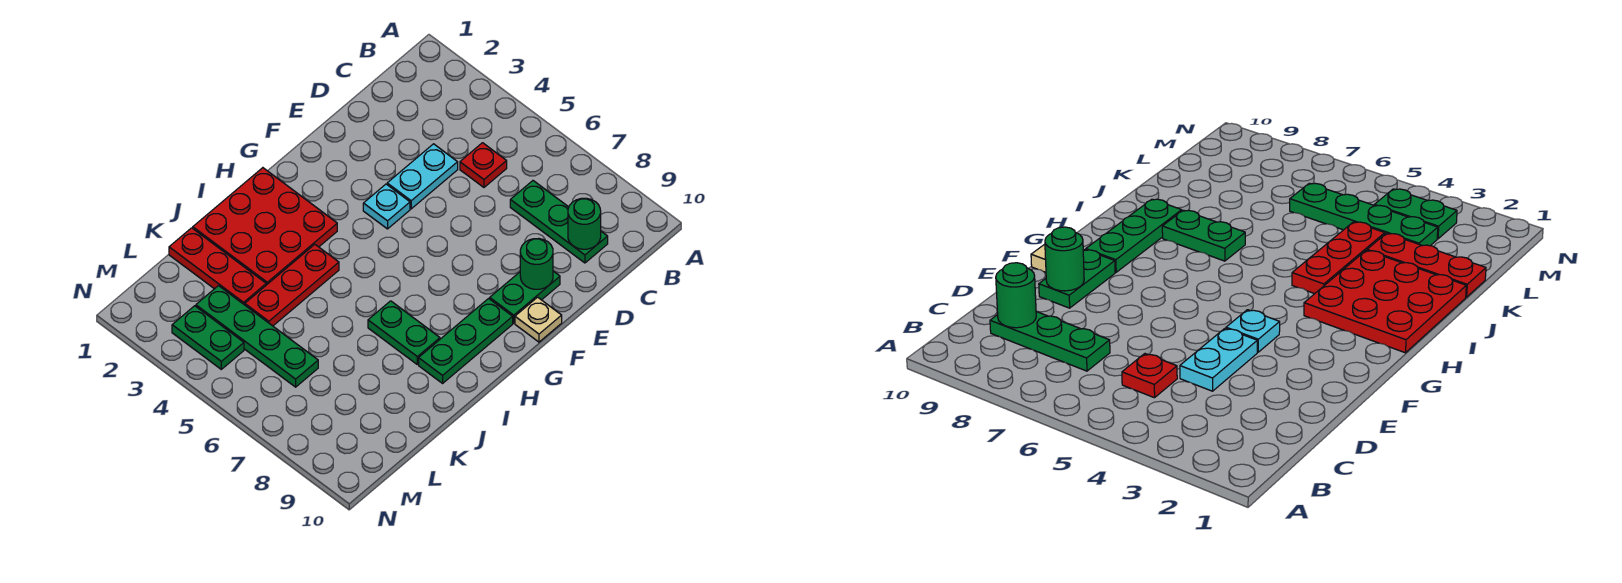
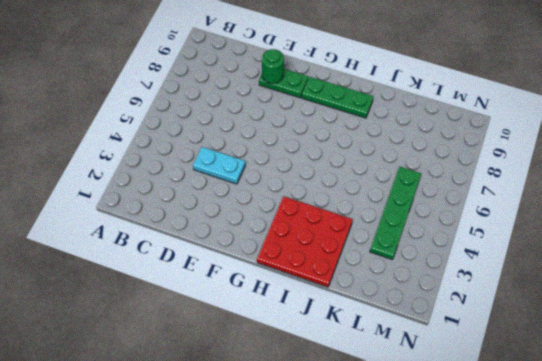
none -> red 1x1 plate [460,143,507,187]
none -> green 1x3 plate [510,181,608,263]
none -> cyan 1x1 plate [363,184,410,229]

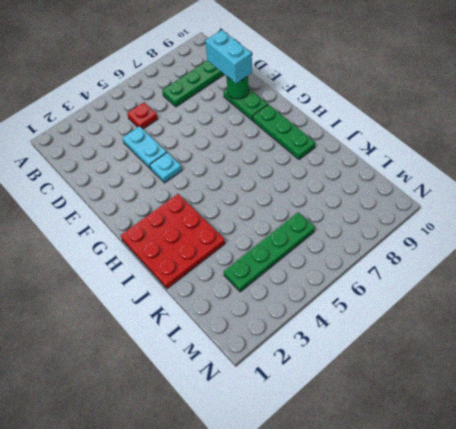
cyan 1x2 brick [205,30,252,83] -> none
none -> tan 1x1 plate [515,297,562,342]
none -> red 1x3 plate [245,244,339,326]
none -> green 1x2 plate [368,301,440,364]

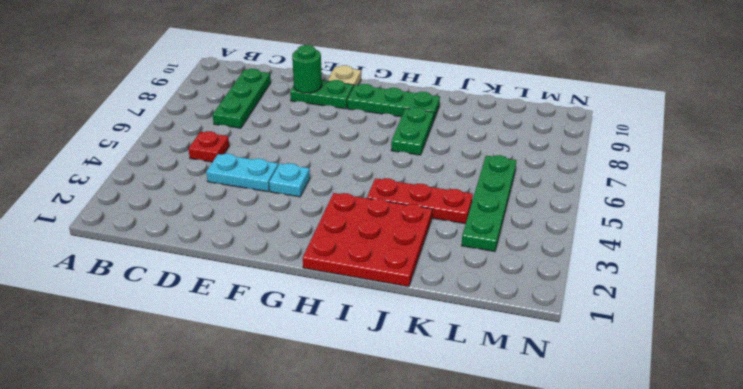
none -> red 1x3 plate [169,228,266,305]
none -> green 1x2 plate [172,306,244,369]
none -> green 1x1 round brick [568,198,601,249]

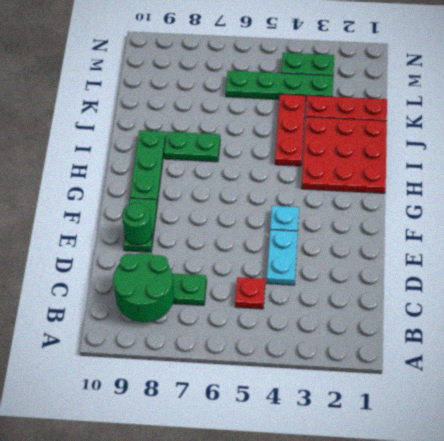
green 2x2 round brick [113,253,174,322] -> green 1x1 round brick [568,198,601,249]
none -> tan 1x1 plate [515,297,562,342]

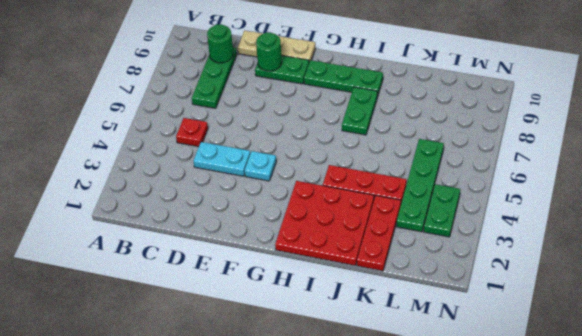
tan 1x3 plate [238,31,315,62] -> tan 1x1 plate [515,297,562,342]

